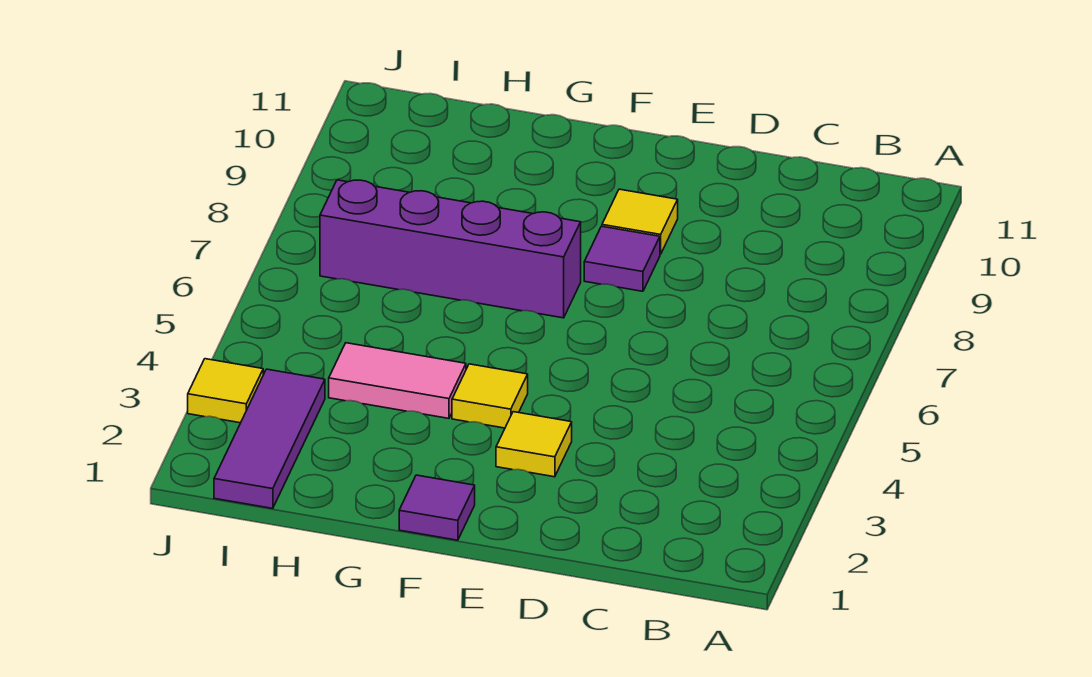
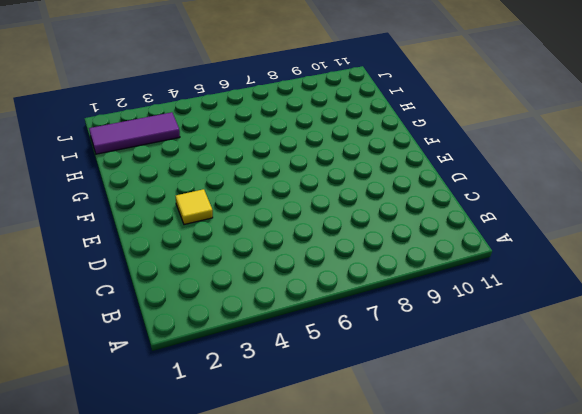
none -> purple 1x1 tile [584,226,660,291]
none -> yellow 1x1 tile [602,189,678,254]

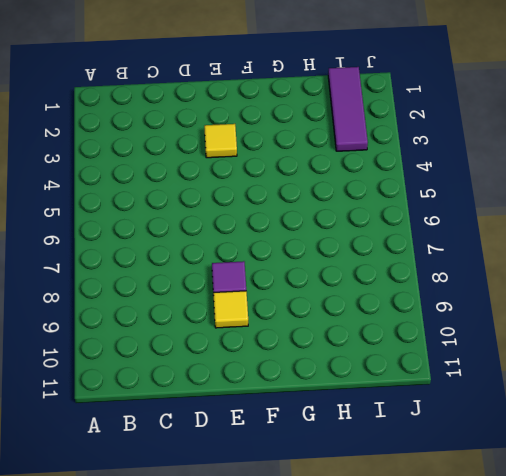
none -> purple 1x1 tile [399,475,475,540]
none -> yellow 1x1 tile [452,364,528,428]

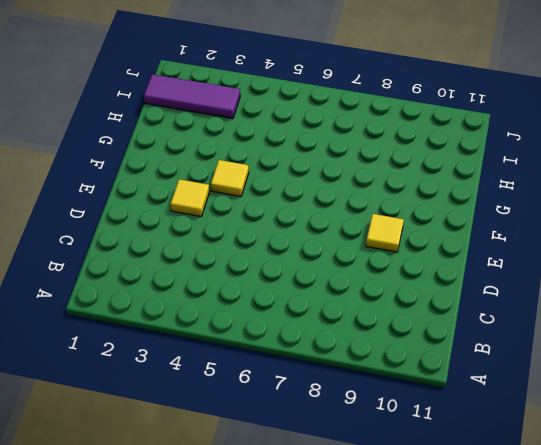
none -> purple 1x1 tile [584,226,660,291]
none -> purple 1x1 tile [399,475,475,540]

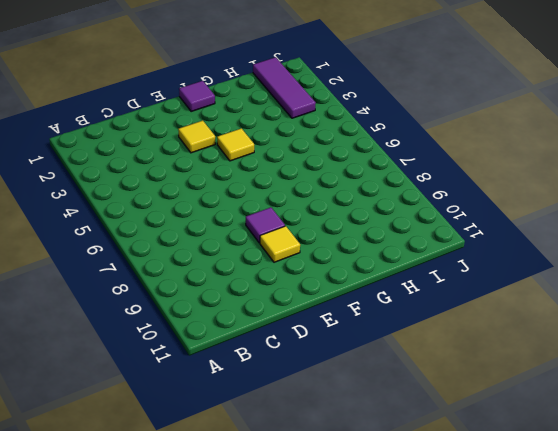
none -> purple 1x4 brick [320,180,581,318]
none -> pink 1x2 tile [329,343,466,418]

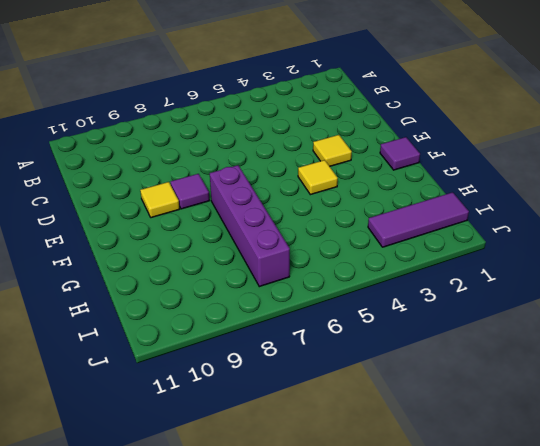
none -> pink 1x2 tile [329,343,466,418]
none -> yellow 1x1 tile [188,359,263,423]

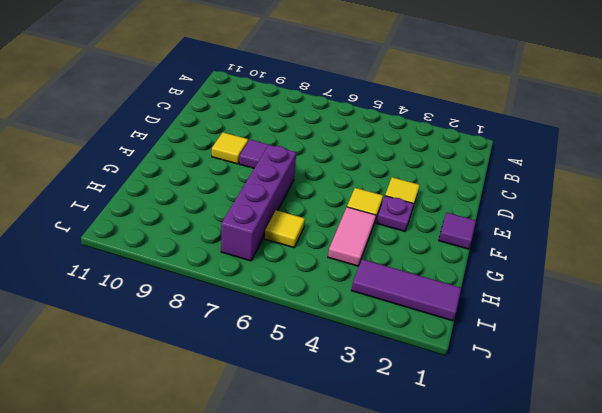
purple 1x1 plate [376,196,414,231] -> none
yellow 1x1 tile [265,210,305,248] -> yellow 1x1 tile moved to [188,359,263,423]

